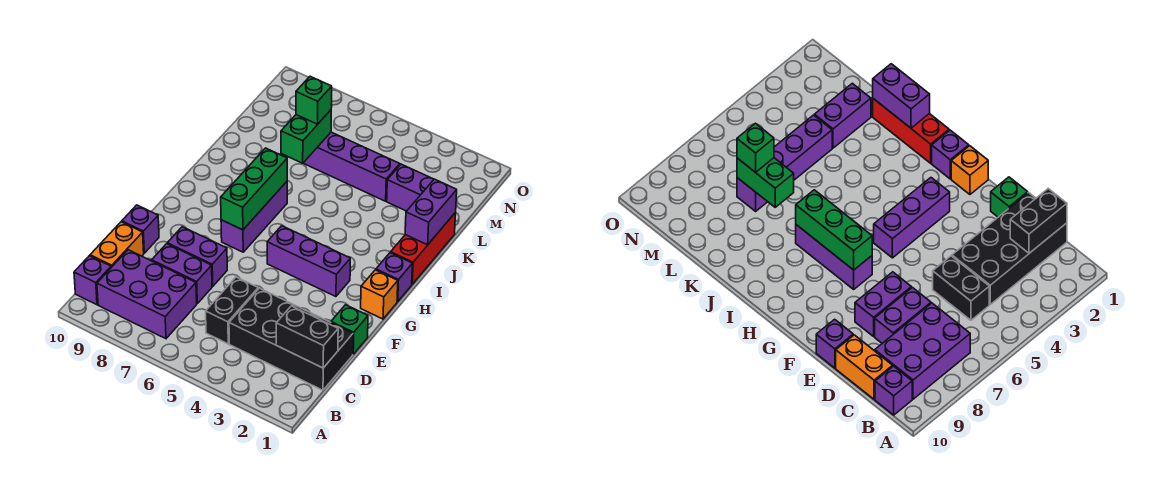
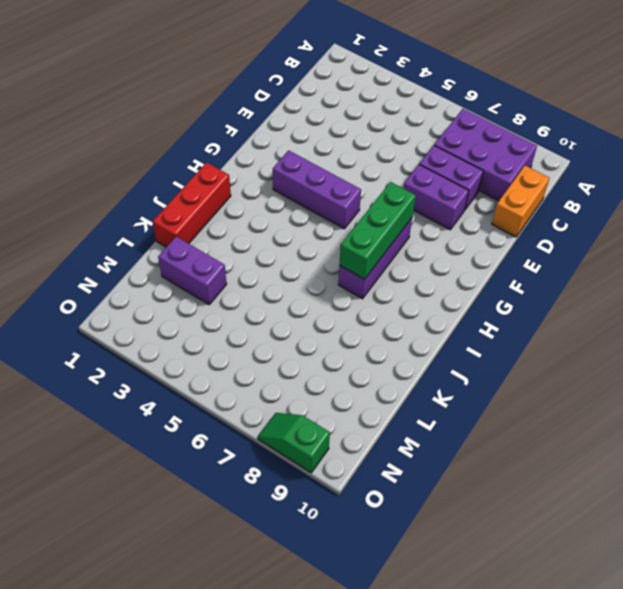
green 1x2 slope [258,413,330,473] -> none
none -> purple 1x1 brick [74,256,111,305]
none -> black 2x4 brick [229,288,353,390]
none -> black 1x2 brick [206,277,258,344]

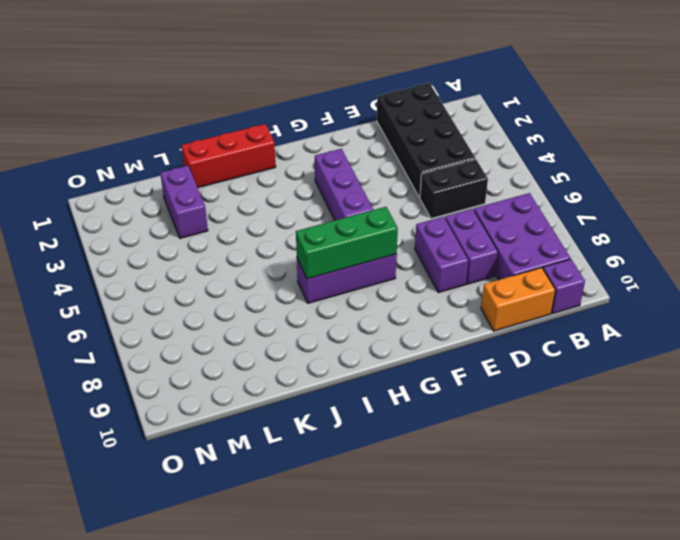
none -> green 1x1 brick [331,305,368,354]
none -> purple 1x1 brick [122,205,159,253]
none -> orange 1x1 brick [361,270,398,319]

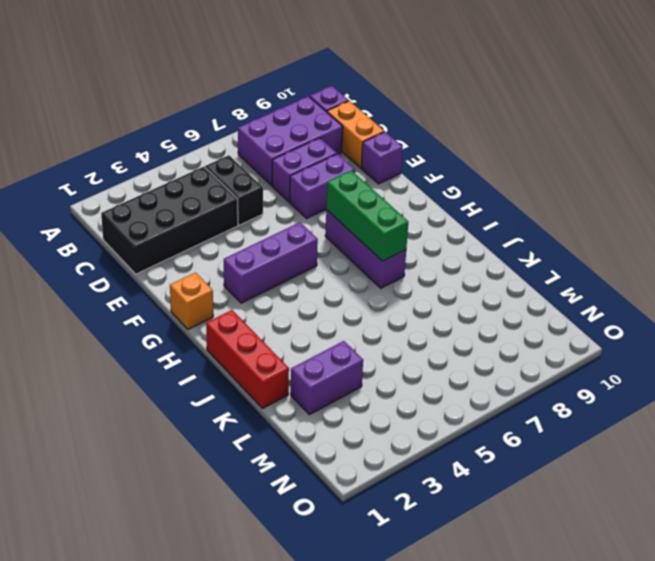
none -> green 1x1 brick [331,305,368,354]
none -> purple 1x1 brick [376,253,412,302]
none -> purple 1x4 brick [304,132,400,201]

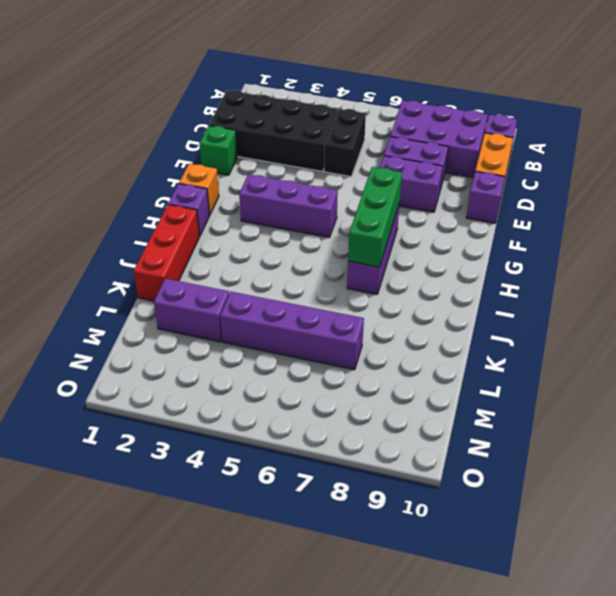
none -> black 1x2 brick [276,306,338,368]
none -> purple 1x2 brick [405,179,457,245]
none -> green 1x2 brick [281,110,331,163]

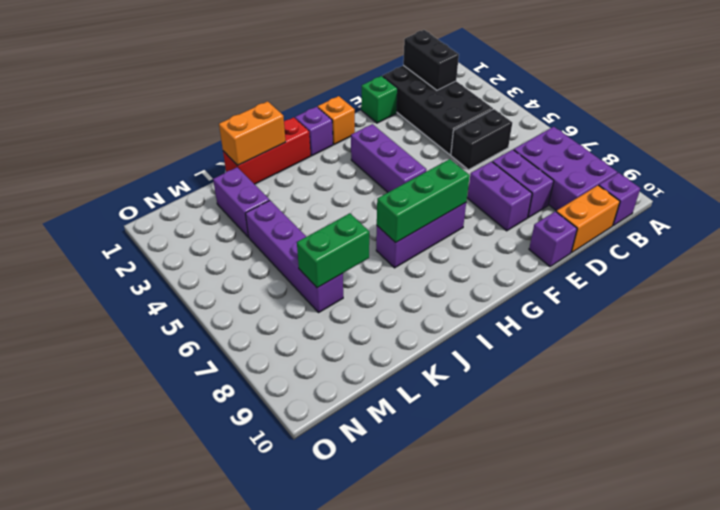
orange 1x2 brick [219,101,286,165] -> purple 1x2 brick [405,179,457,245]
none -> green 1x1 brick [296,76,332,124]

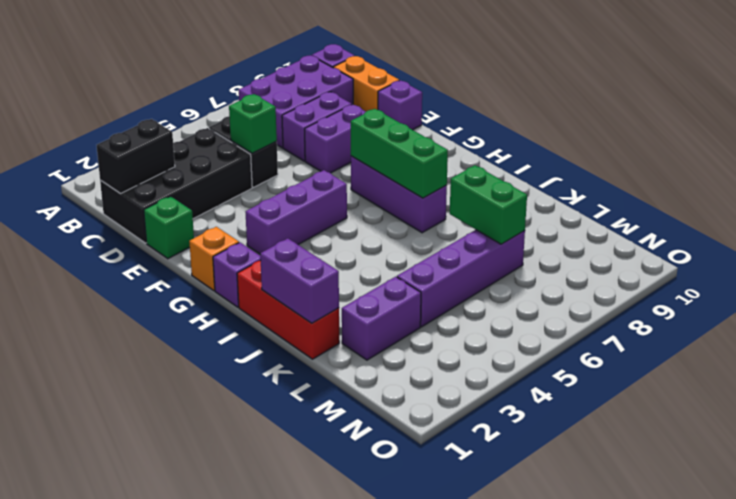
green 1x1 brick [229,94,277,153] -> green 1x1 brick moved to [296,76,332,124]

